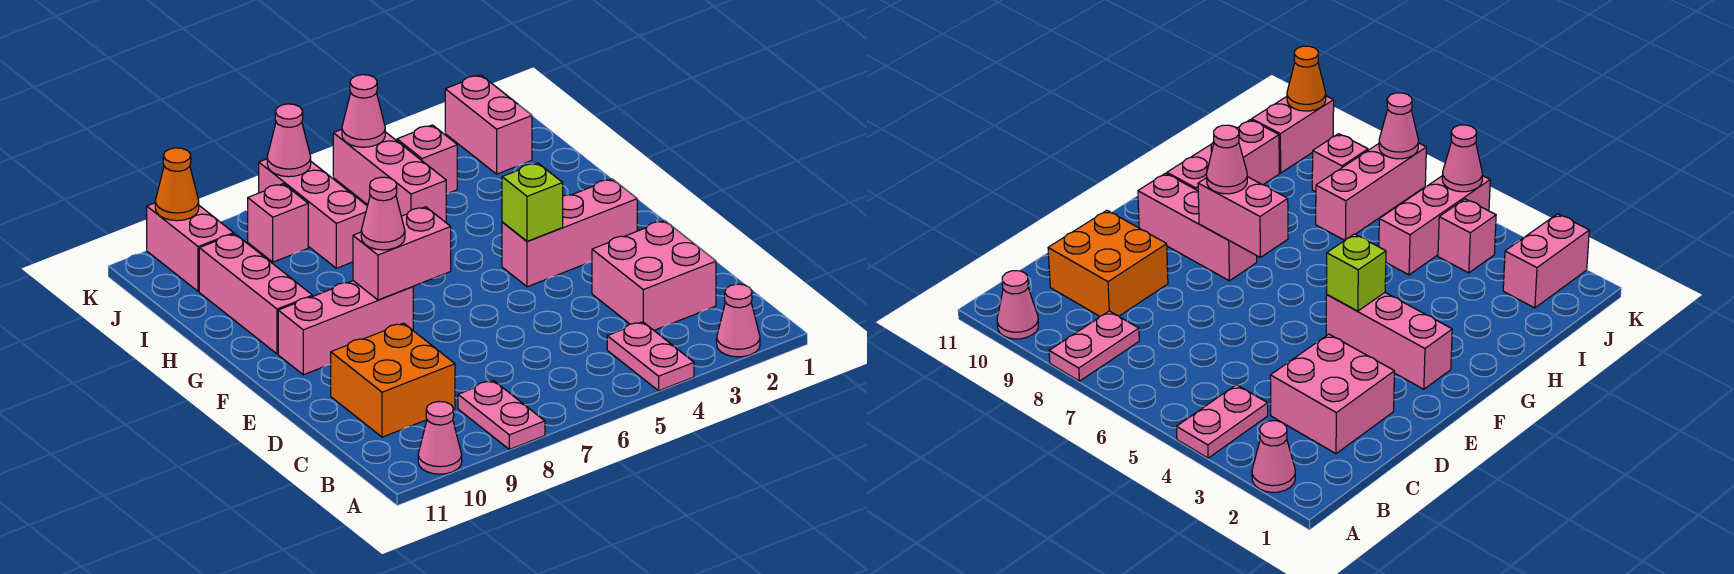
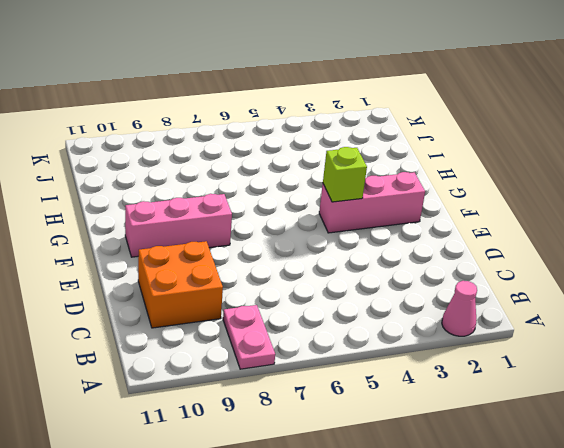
none -> pink 1x2 plate [607,322,694,391]
none -> pink 1x1 cone [418,402,462,474]
none -> pink 2x2 brick [592,221,716,330]

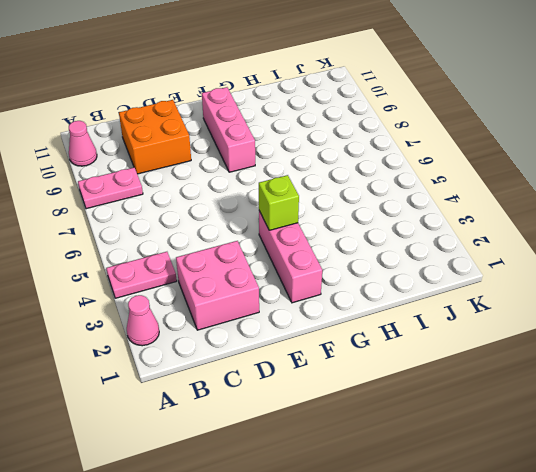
none -> pink 1x3 brick [199,234,313,354]
none -> pink 1x3 brick [333,130,446,222]
none -> pink 1x3 brick [259,159,367,268]

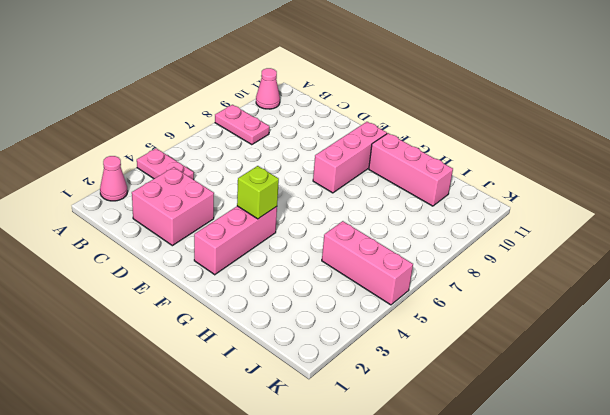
none -> orange 2x2 brick [331,323,455,437]
none -> pink 1x3 brick [259,159,367,268]
none -> pink 1x2 brick [445,75,532,174]

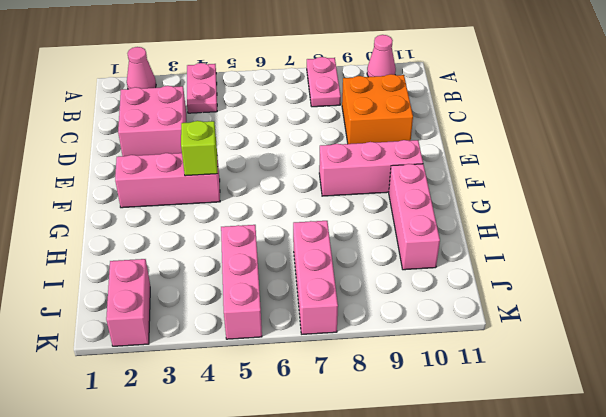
none -> pink 1x1 brick [397,125,457,194]
none -> pink 1x1 brick [248,184,308,262]
none -> pink 1x2 brick [147,203,234,292]

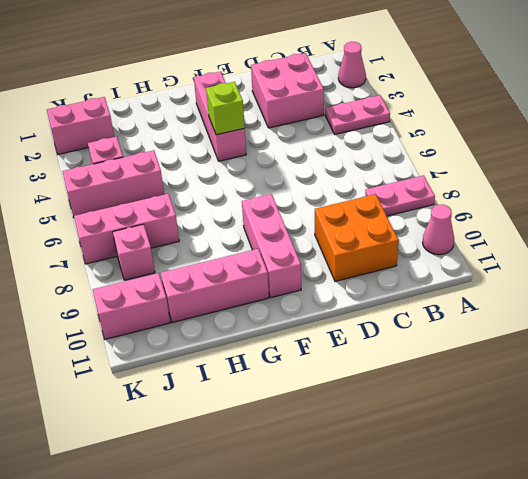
none -> pink 1x2 brick [353,207,451,300]
none -> pink 1x1 cone [342,75,385,147]
none -> pink 1x1 cone [267,104,311,177]

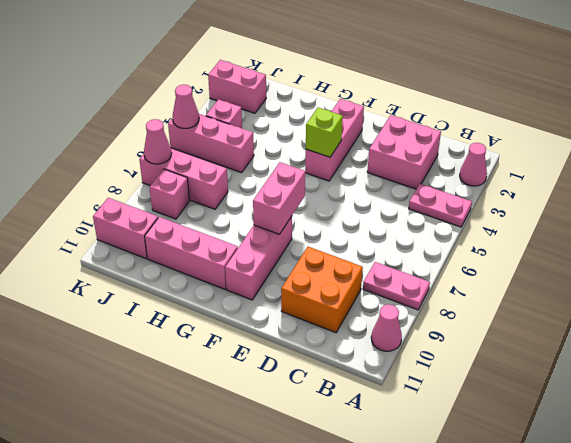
none -> orange 1x1 cone [155,148,199,221]
none -> pink 1x1 cone [361,177,405,250]

